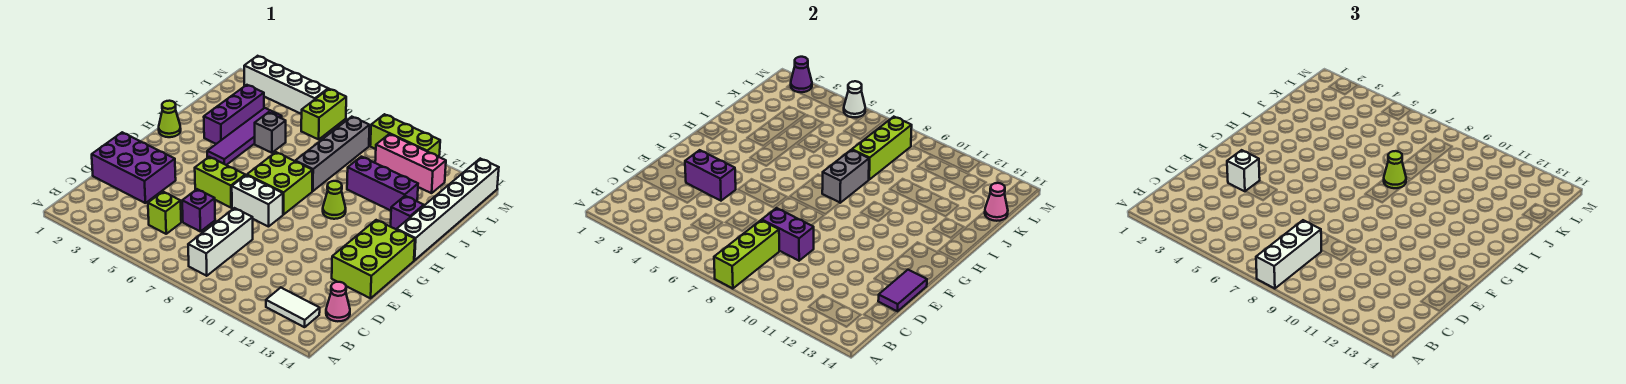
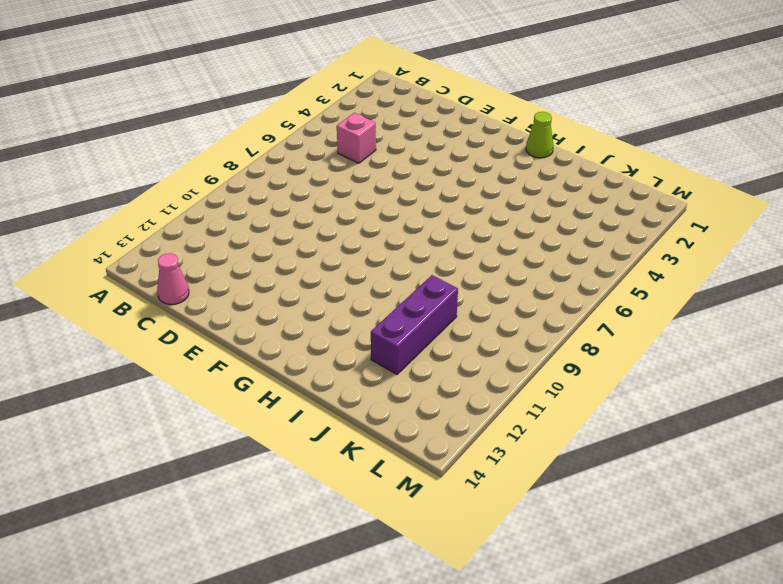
pink 1x1 brick [337,113,376,163] -> lime 1x1 brick [148,192,181,234]
none -> white 1x3 brick [188,208,253,276]
none -> white 1x2 tile [266,288,320,327]
none -> purple 2x3 brick [92,132,176,203]
none -> purple 1x1 brick [182,189,215,231]

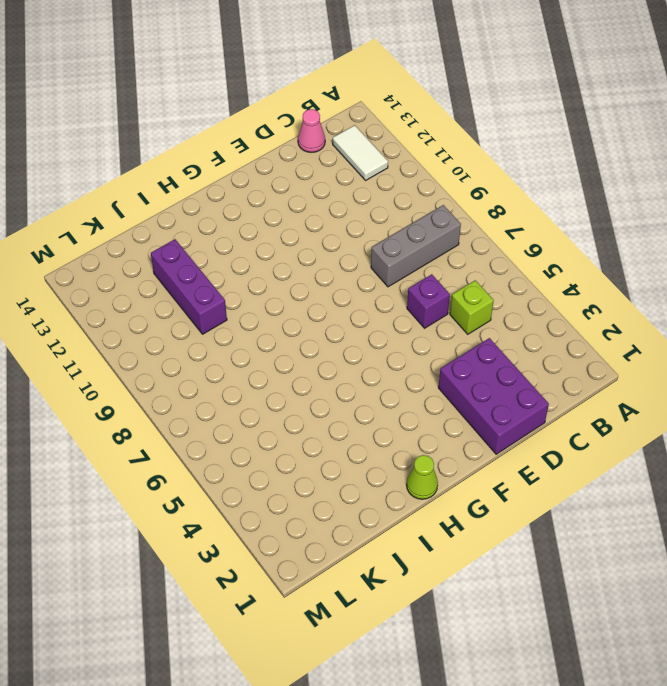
grey 1x3 brick [371,205,461,287] -> white 1x3 brick [188,208,253,276]
none -> lime 2x3 brick [332,220,415,298]
none -> lime 1x2 brick [195,157,245,208]
none -> white 1x2 brick [232,175,283,227]
none -> lime 2x2 brick [247,152,313,215]

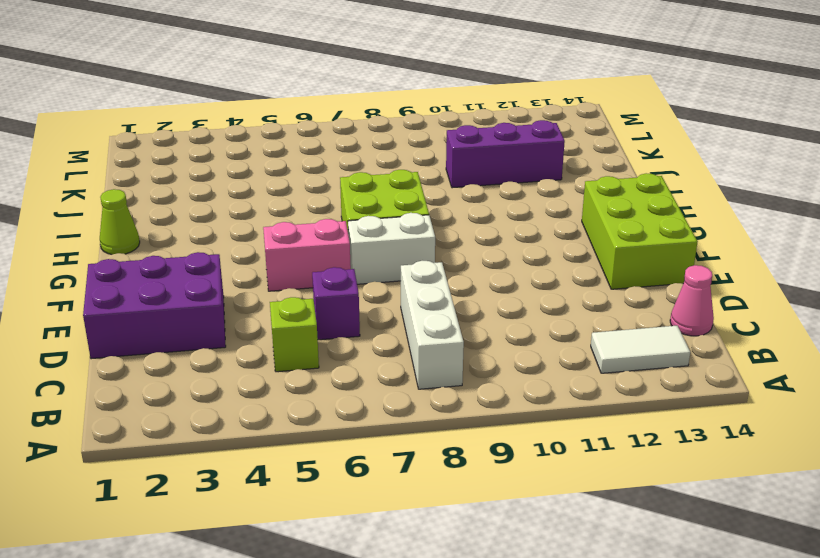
pink 1x2 brick [263,219,351,291] -> lime 1x2 brick [195,157,245,208]
none -> purple 1x4 tile [207,108,282,165]
none -> lime 1x1 cone [323,181,346,219]
none -> white 1x6 brick [397,159,499,260]
none -> purple 1x3 brick [204,85,264,144]

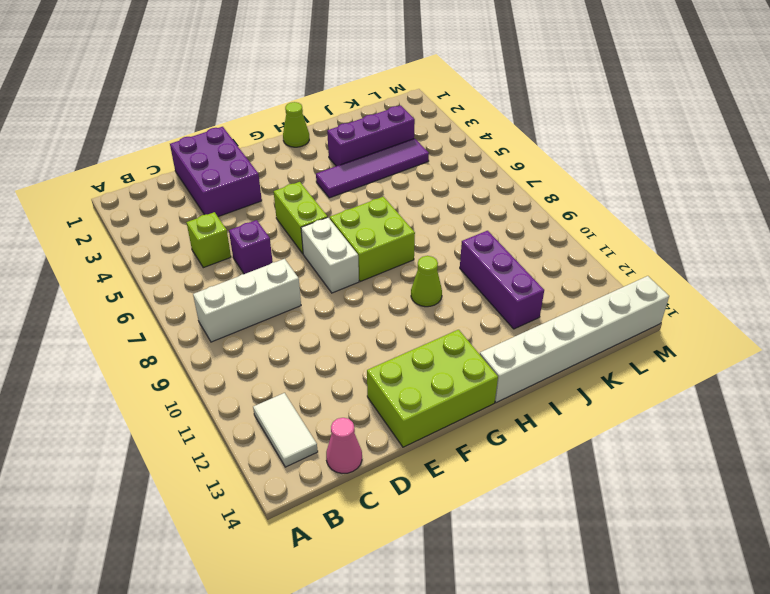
none -> grey 1x4 brick [296,117,370,191]
none -> purple 1x1 brick [391,196,424,229]
none -> grey 1x1 brick [255,112,286,153]
none -> lime 1x2 brick [301,89,346,139]

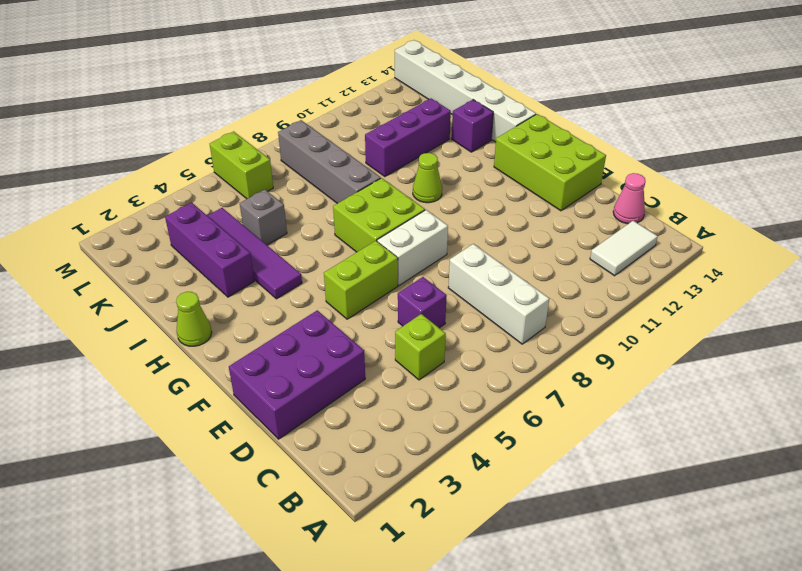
none -> pink 1x3 brick [375,134,446,193]
none -> white 1x4 brick [244,56,328,114]
none -> lime 1x3 brick [370,114,440,157]
none -> lime 1x3 brick [714,220,779,289]

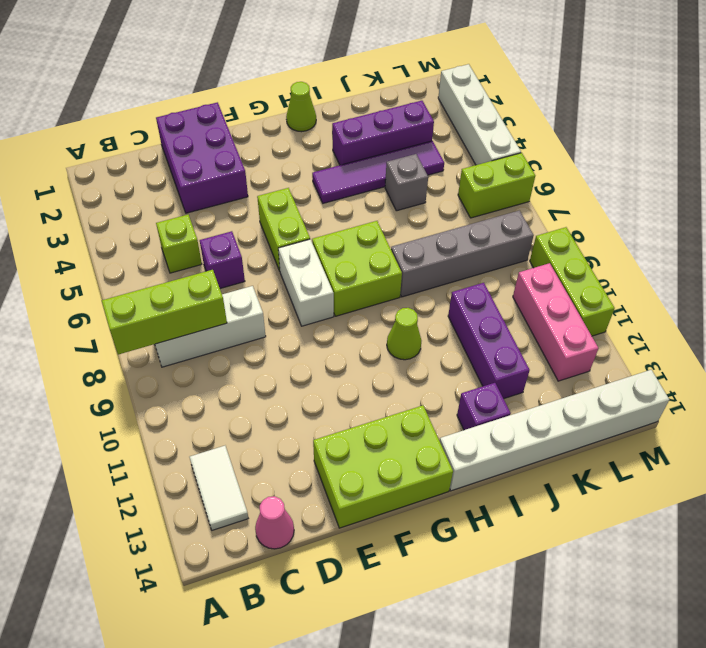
none -> purple 1x2 brick [762,208,814,261]
none -> purple 1x2 tile [878,270,927,311]
none -> purple 1x2 brick [685,150,736,201]
none -> grey 1x2 brick [822,150,869,203]

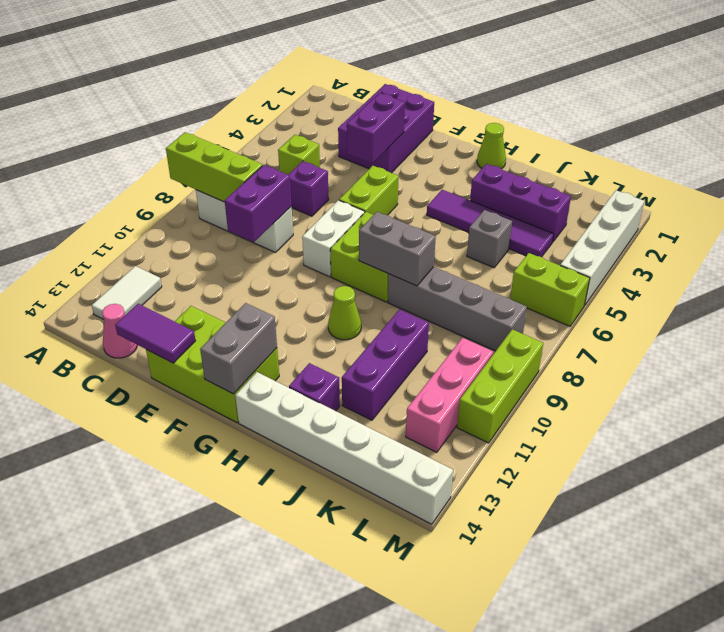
grey 1x2 brick [200,303,277,394] -> none
none -> lime 1x3 brick [852,117,912,179]
none -> pink 1x1 cone [985,183,1008,221]
none -> purple 1x1 cone [791,57,812,92]
none -> white 1x1 cone [844,81,865,117]

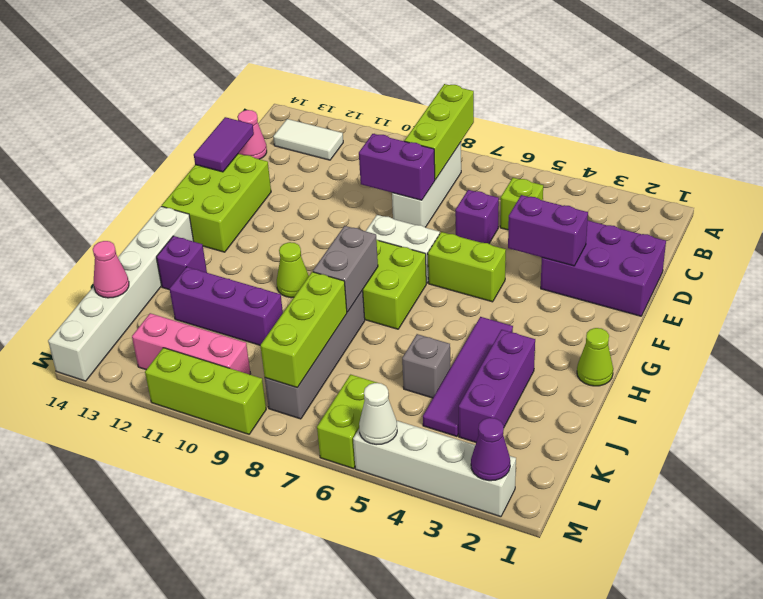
none -> white 1x3 brick [1256,220,1321,289]
none -> white 1x1 brick [1227,150,1260,191]
none -> lime 1x1 cone [1384,151,1406,188]

